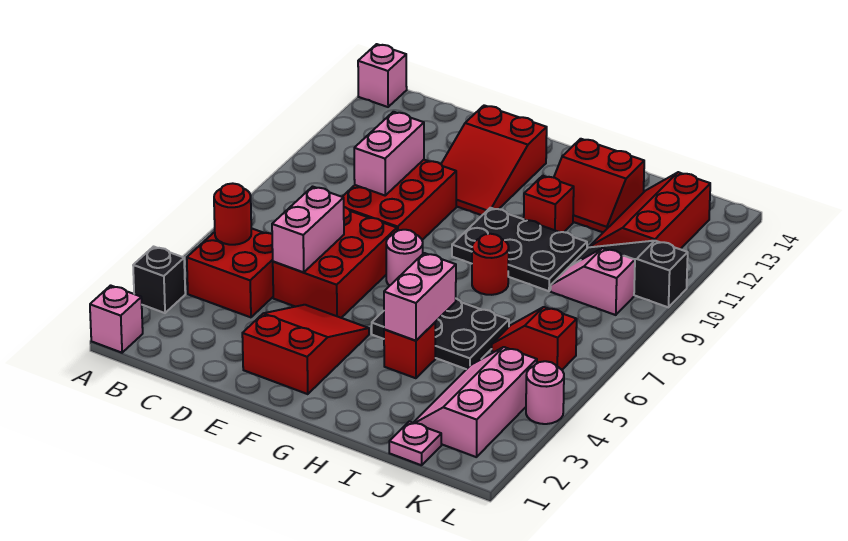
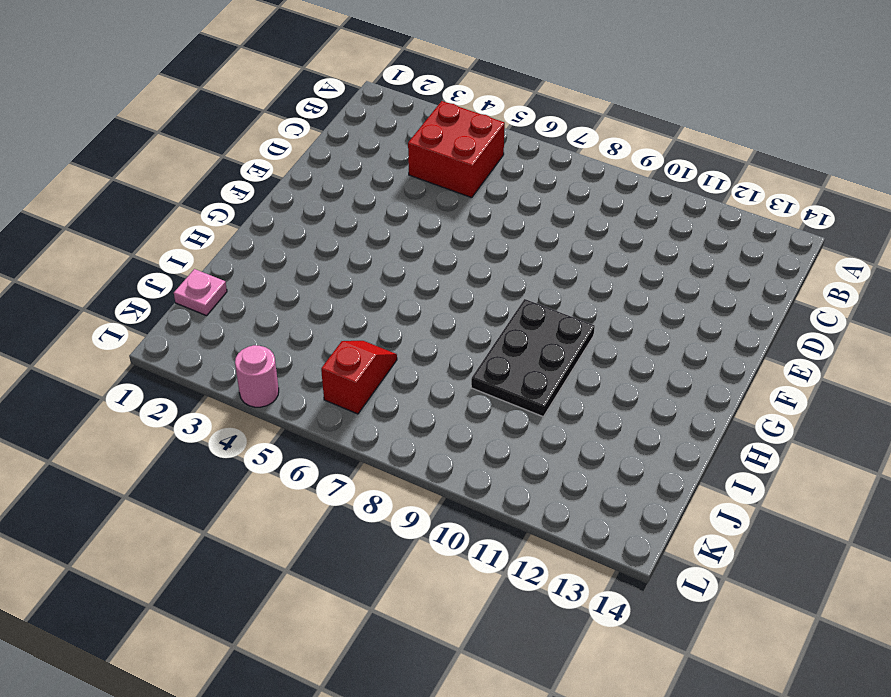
none -> pink 1x1 brick [90,285,143,353]
none -> black 1x1 brick [133,247,185,313]
none -> pink 1x1 brick [358,44,407,107]

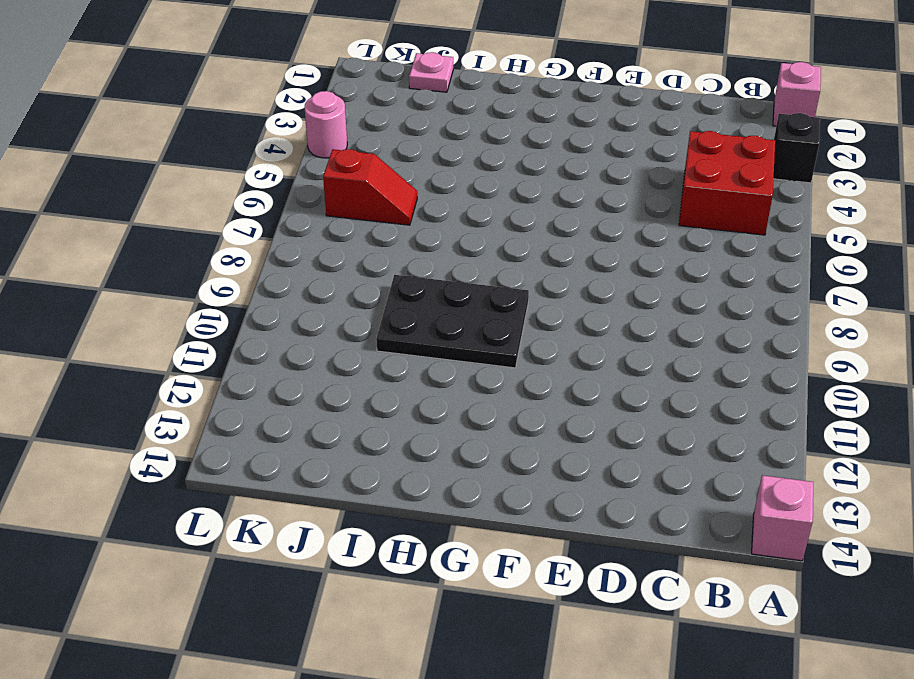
none -> red 2x3 brick [273,207,397,318]
none -> red 2x3 brick [342,160,456,240]
none -> red 2x3 slope [242,305,369,394]

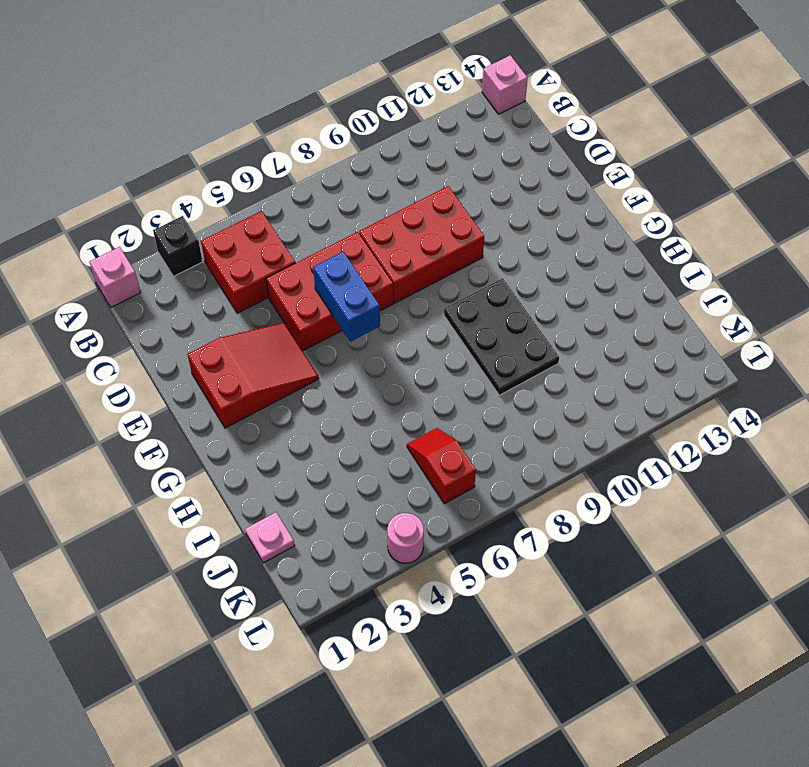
blue 1x2 brick [313,252,380,342] -> none
none -> red 2x3 slope [441,105,547,215]
none -> pink 1x1 round brick [386,230,423,286]
none -> black 2x3 plate [372,299,509,369]

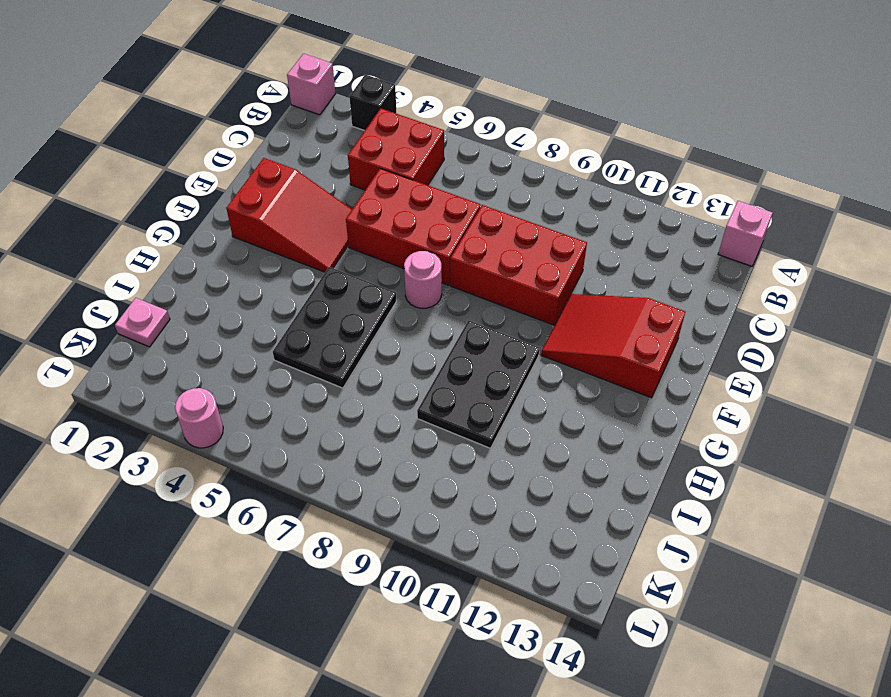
none -> red 1x1 brick [384,323,435,378]
none -> red 1x1 round brick [472,234,509,295]
none -> red 1x1 brick [524,176,574,232]

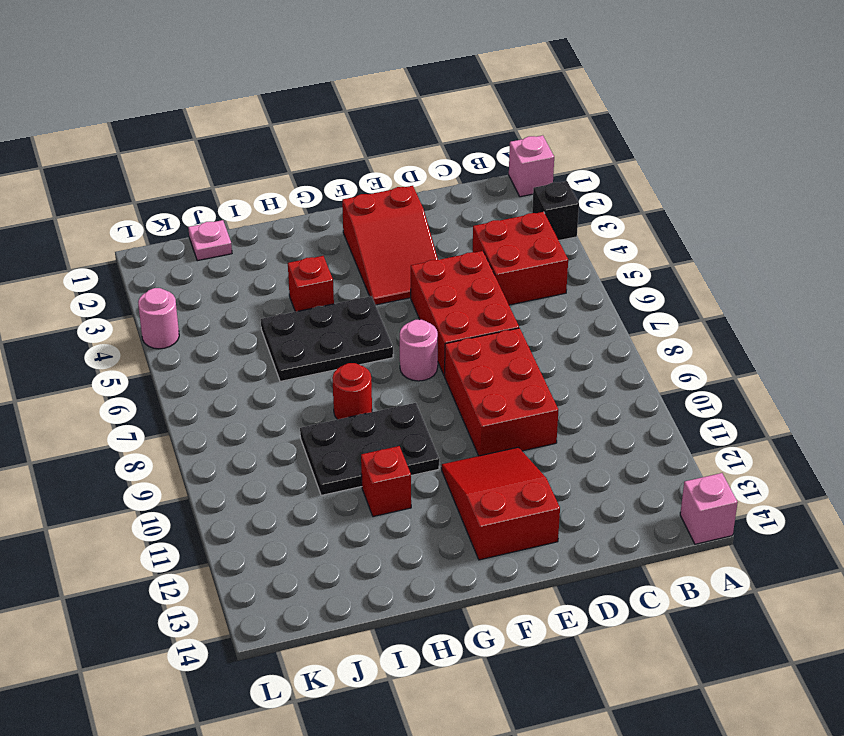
none -> red 2x2 slope [554,139,644,232]
none -> pink 2x3 slope [413,347,537,457]
none -> red 1x2 slope [492,307,577,370]

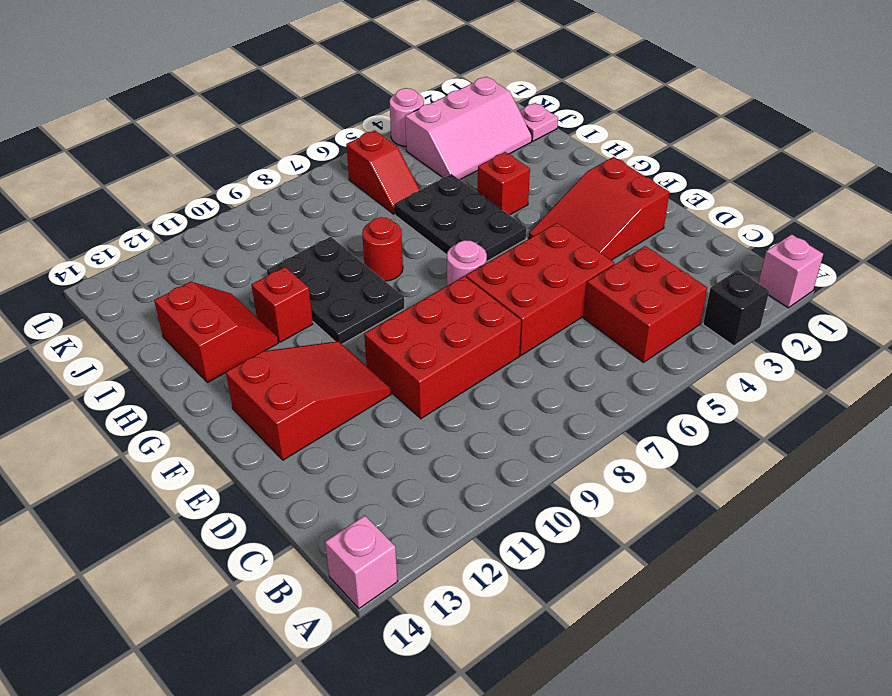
none -> pink 1x2 slope [551,248,635,315]
none -> black 1x3 slope [571,241,688,307]
none -> red 2x3 slope [590,172,710,249]

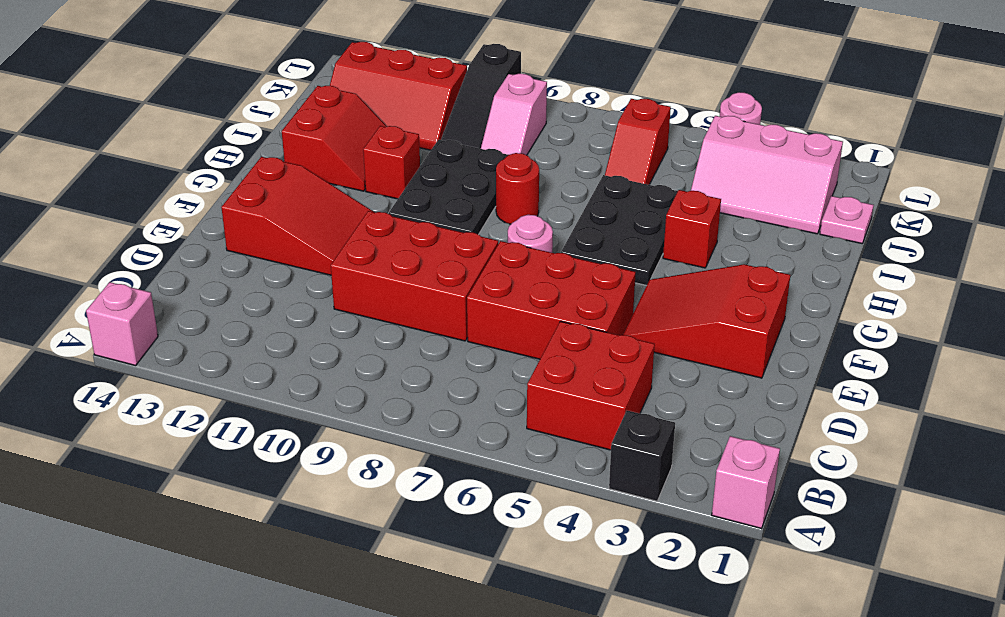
none -> red 1x1 round brick [214,183,251,245]
none -> pink 1x2 brick [272,187,344,273]
none -> pink 1x2 brick [354,112,424,195]

